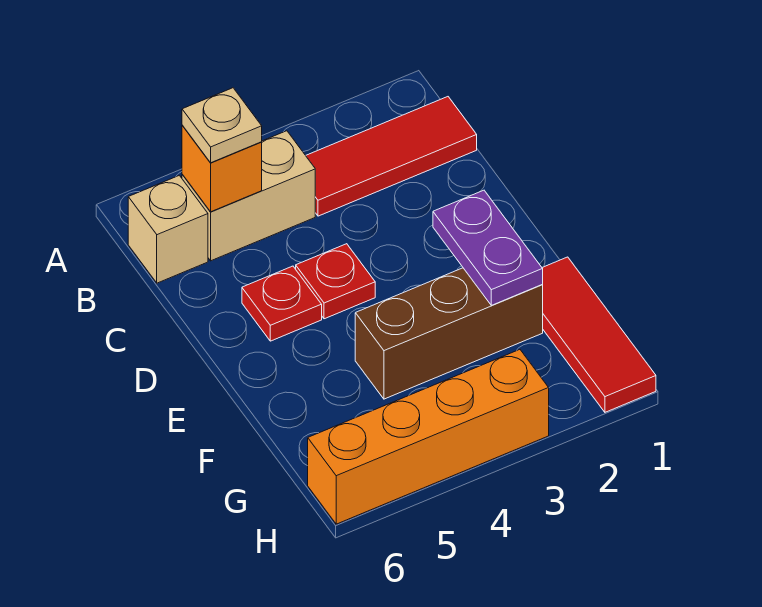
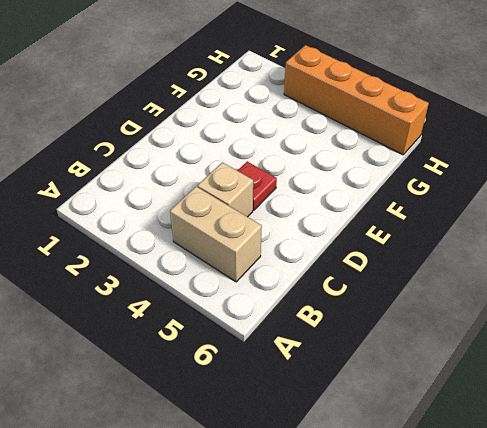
tan 1x1 brick [198,162,253,217] -> tan 1x1 brick moved to [128,175,208,283]
none -> red 1x3 tile [306,97,477,216]
none -> red 1x1 plate [242,266,322,341]

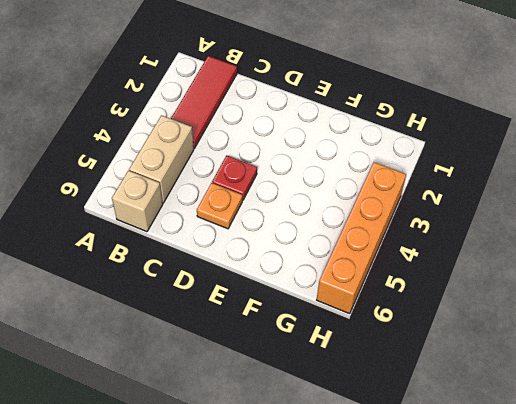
orange 1x1 plate [197,183,242,229] -> red 1x1 plate [242,266,322,341]
none -> red 1x3 tile [542,257,656,412]
none -> brown 1x3 brick [355,268,543,399]

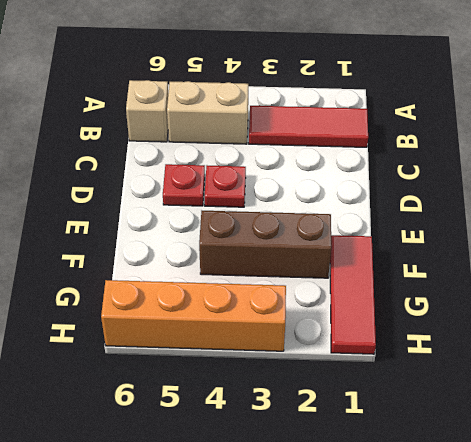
none -> orange 1x1 brick [182,126,262,212]
none -> purple 1x2 plate [433,190,543,305]

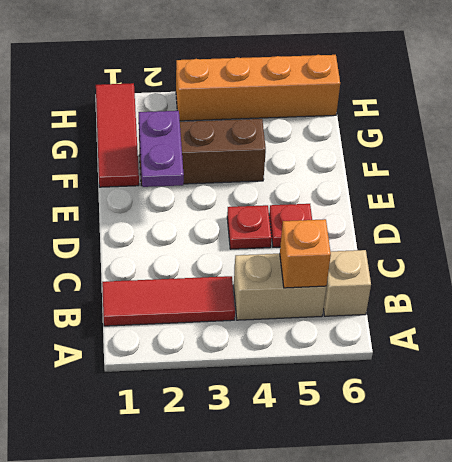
none -> tan 1x1 plate [182,88,262,163]

